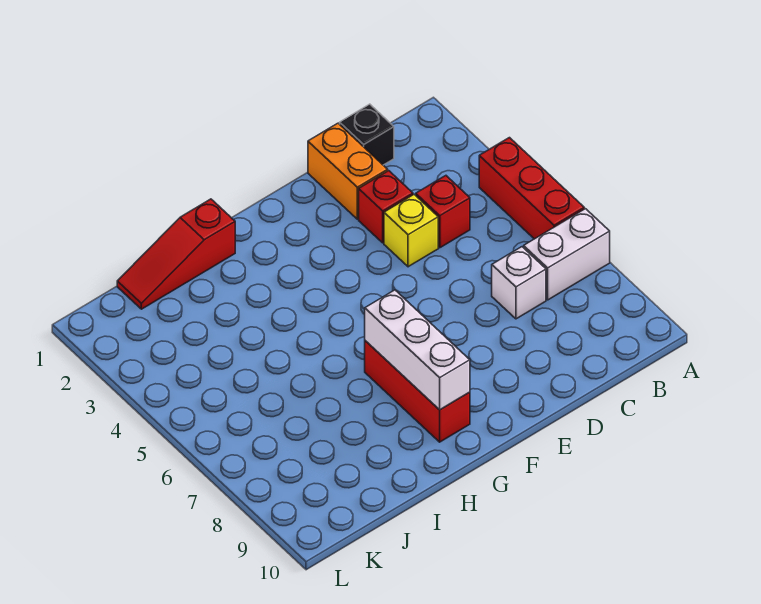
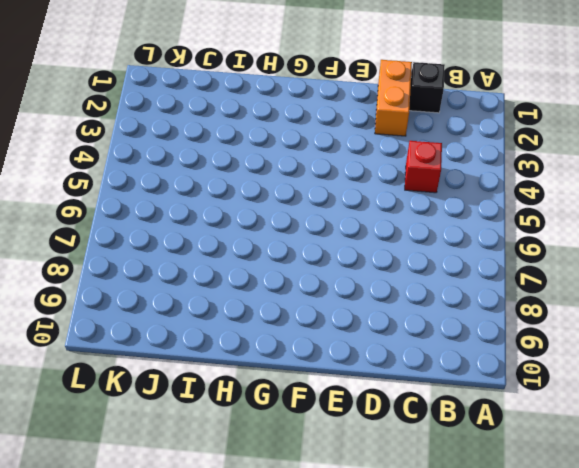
none -> red 1x3 brick [479,138,584,239]
none -> white 1x2 brick [524,209,610,300]

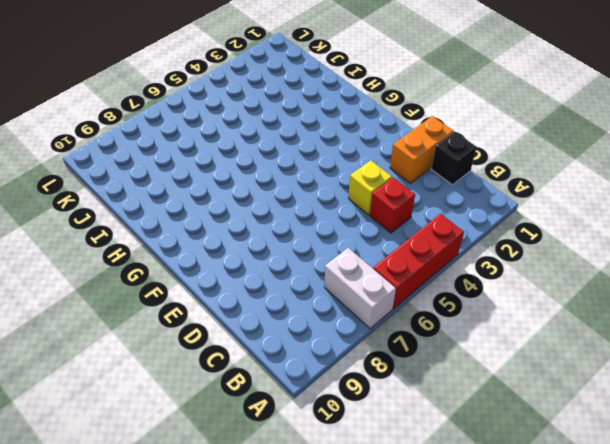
none -> white 1x1 brick [492,247,546,319]
none -> red 1x1 brick [359,171,413,243]

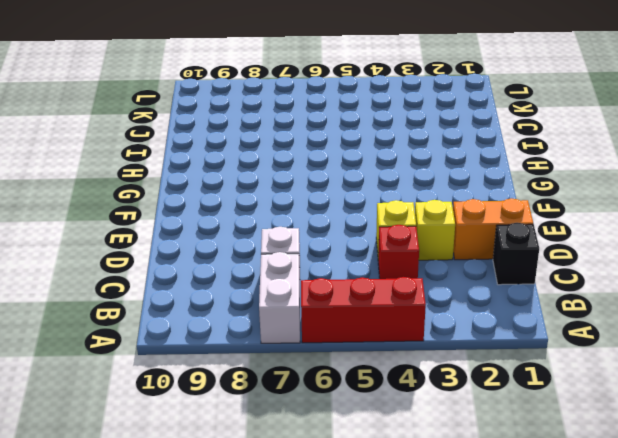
yellow 1x1 brick [415,200,455,260] -> red 1x1 brick [359,171,413,243]
none -> red 1x3 brick [365,341,470,442]
none -> red 1x3 slope [117,199,235,309]

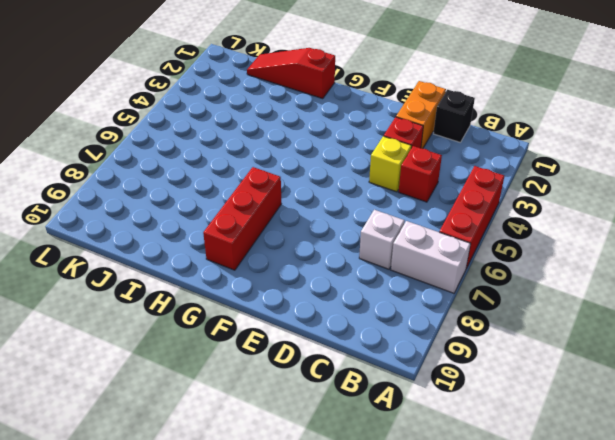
none -> white 1x3 brick [365,290,470,410]

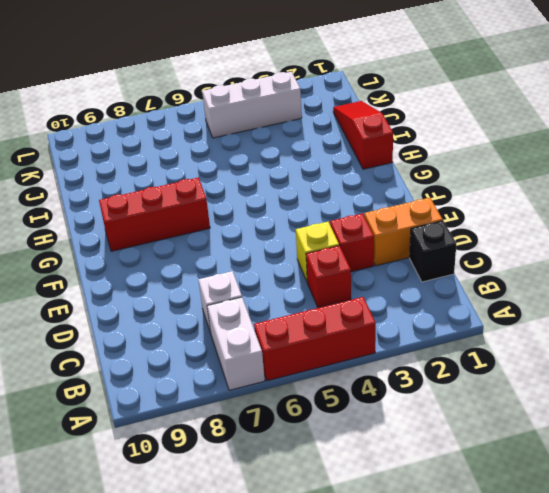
white 1x3 brick [202,72,302,138] -> white 1x3 brick moved to [365,290,470,410]

